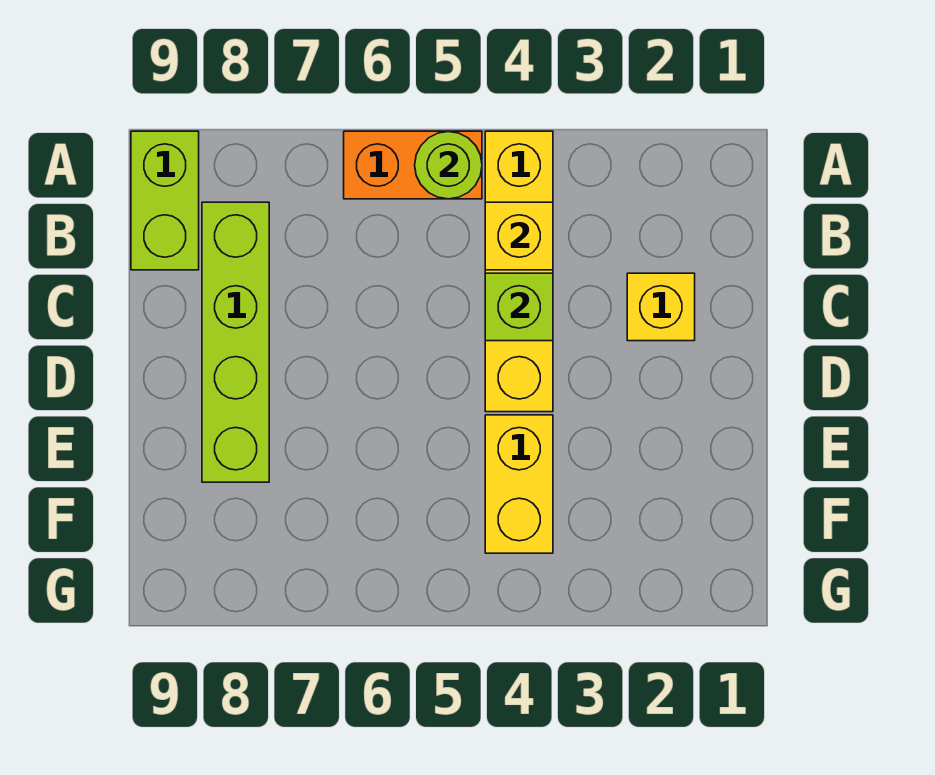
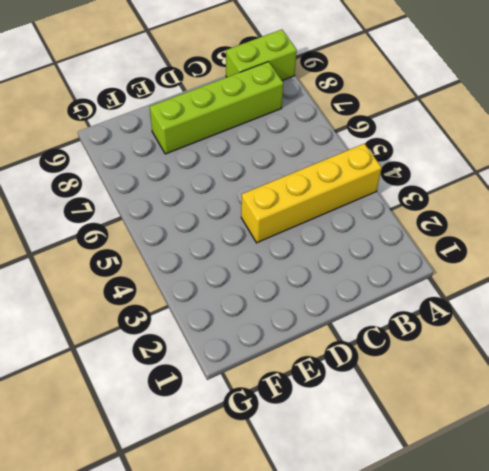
none -> orange 1x2 brick [344,131,482,199]
none -> yellow 1x1 brick [627,273,695,341]

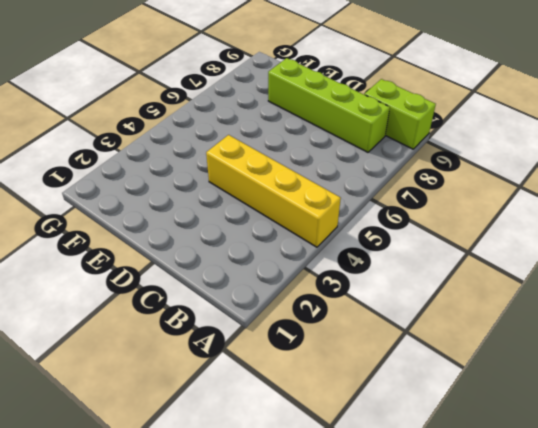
none -> orange 1x2 brick [344,131,482,199]
none -> yellow 1x1 brick [627,273,695,341]

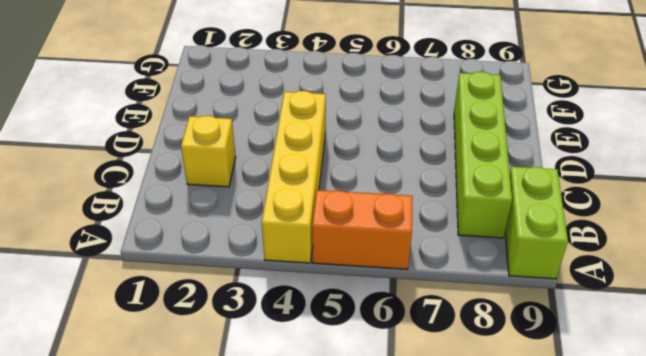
none -> yellow 1x2 brick [485,415,553,553]
none -> lime 1x1 round brick [415,132,482,199]

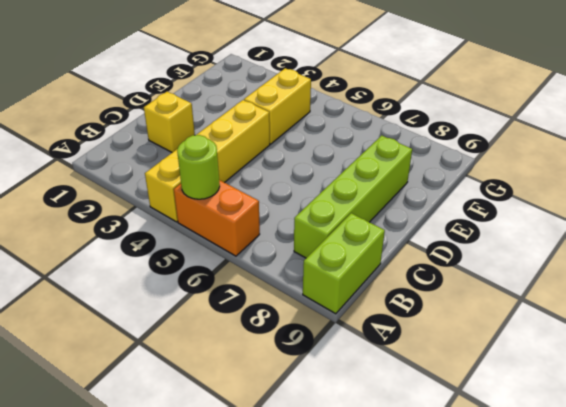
none -> yellow 1x1 brick [485,202,553,270]
none -> lime 1x1 brick [485,273,553,341]

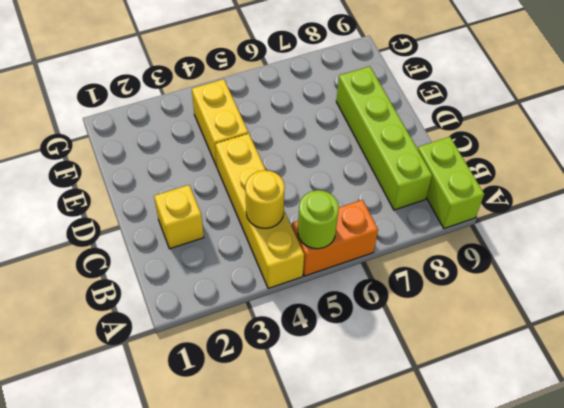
yellow 1x1 round brick [245,170,285,228] -> yellow 1x1 brick [485,202,553,270]
none -> lime 1x1 brick [485,273,553,341]

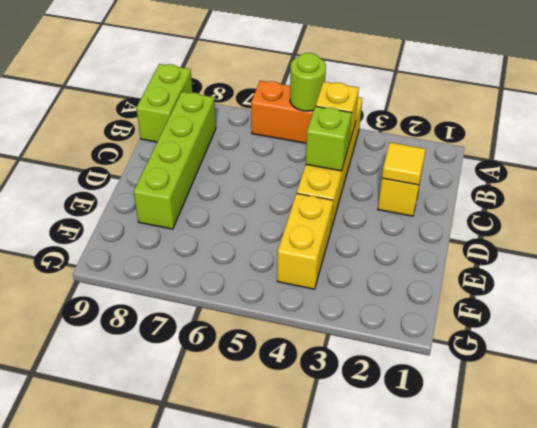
yellow 1x1 tile [382,142,426,185] -> none

